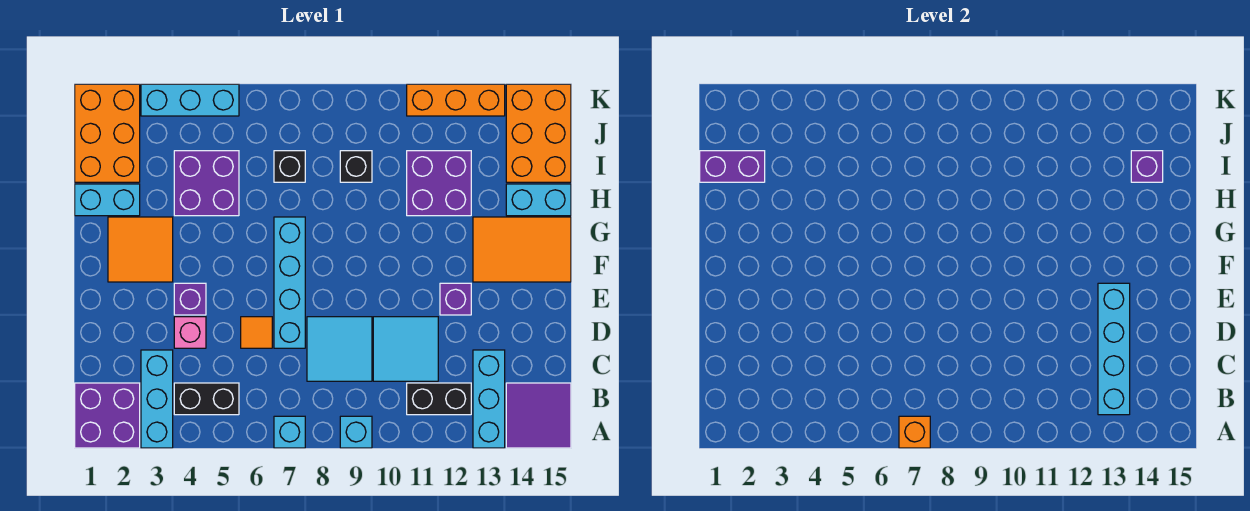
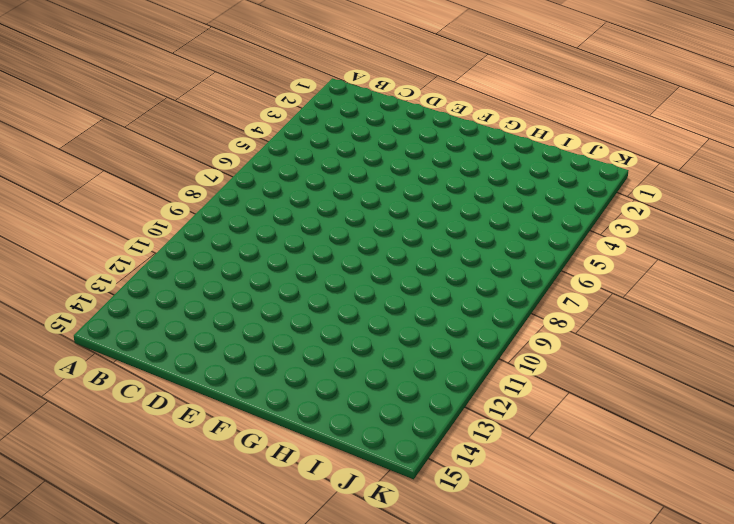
none -> purple 2x2 brick [75,383,140,448]
none -> cyan 1x3 brick [141,350,173,448]
none -> cyan 1x1 brick [274,416,305,448]
none -> cyan 1x1 brick [340,416,372,448]

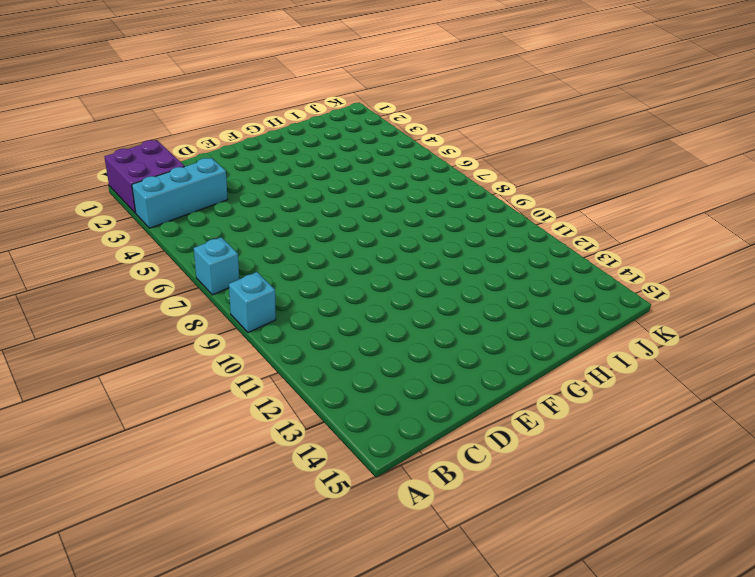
none -> cyan 1x3 brick [473,350,505,448]
none -> purple 2x2 tile [506,383,571,448]
none -> black 1x2 brick [174,383,239,415]
none -> black 1x2 brick [407,383,471,415]

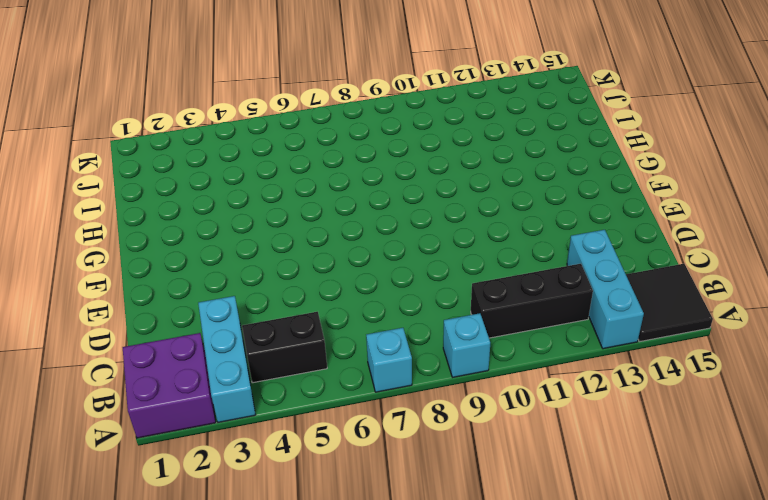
black 2x2 tile [626,264,713,342] -> purple 2x2 tile [506,383,571,448]
black 1x3 brick [471,264,593,338] -> black 1x2 brick [407,383,471,415]
none -> cyan 2x2 tile [307,317,372,381]
none -> cyan 2x2 tile [373,317,438,381]
none -> pink 1x1 brick [174,317,206,348]
none -> orange 1x1 tile [241,317,272,348]

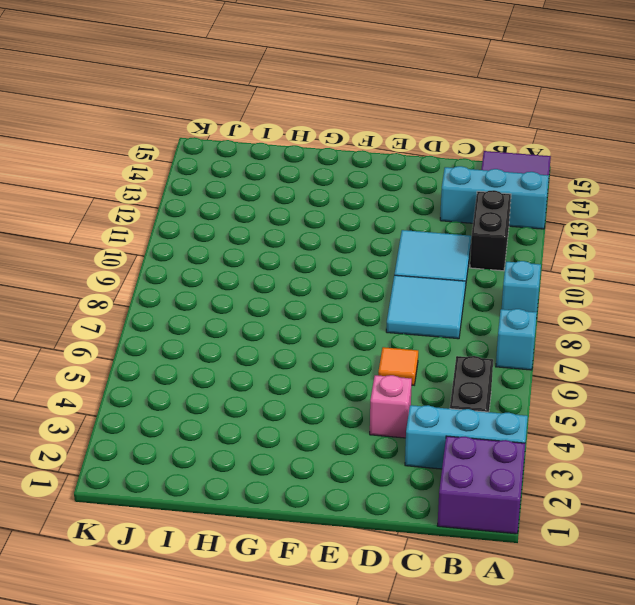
none -> cyan 1x4 brick [274,217,305,348]
none -> purple 1x1 brick [174,283,206,315]
none -> purple 1x1 brick [440,283,471,315]
none -> orange 2x2 tile [108,217,173,282]

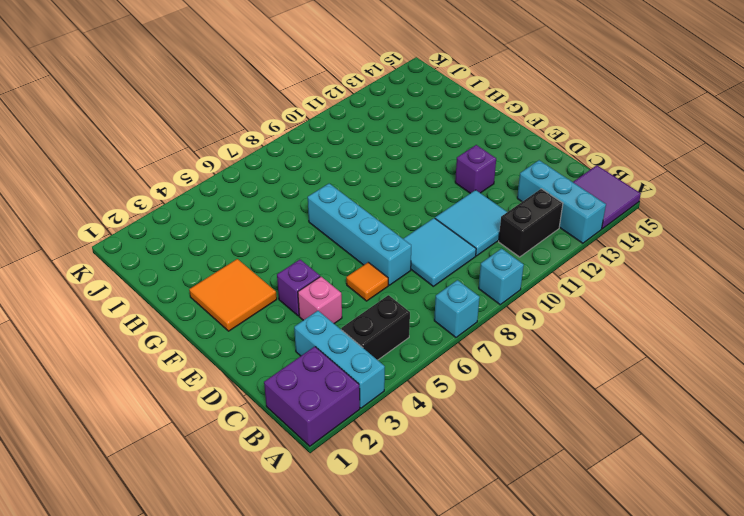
none -> orange 2x3 tile [473,217,571,282]
none -> cyan 1x2 brick [75,184,140,216]
none -> purple 2x2 brick [174,151,239,216]
none -> purple 2x2 brick [407,151,471,216]

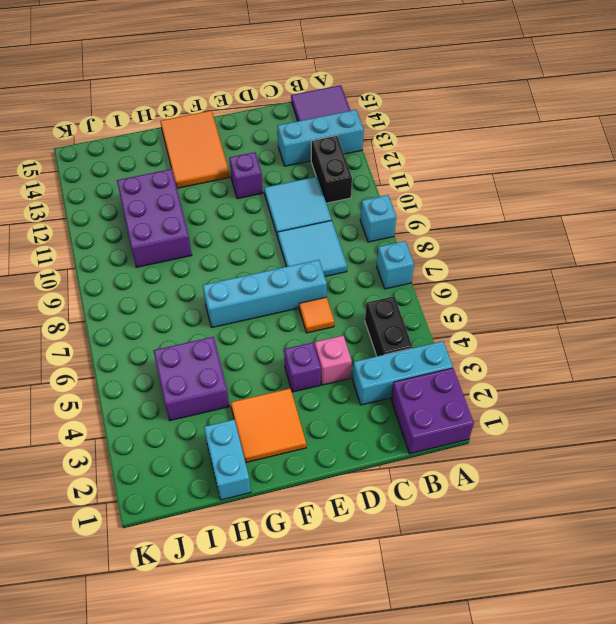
purple 2x3 brick [117,169,192,267] -> purple 2x2 brick [407,151,471,216]
none -> cyan 1x2 brick [506,184,571,216]
none -> orange 2x3 brick [75,84,140,182]
none -> black 1x1 brick [274,151,305,182]
none -> black 1x1 brick [340,151,372,182]

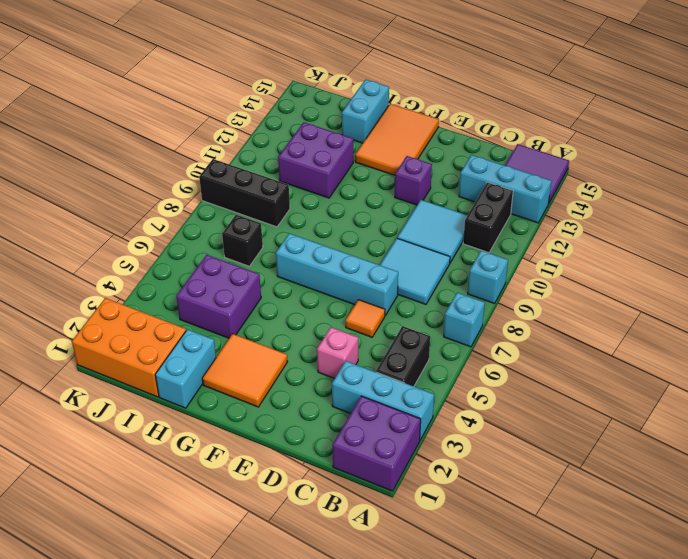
black 1x3 brick [199,159,290,227] -> black 1x1 brick [340,151,372,182]
none -> purple 1x1 brick [174,283,206,315]
none -> orange 2x3 brick [506,84,571,182]
none -> cyan 1x3 brick [141,84,239,116]
none -> orange 1x3 brick [407,84,505,116]

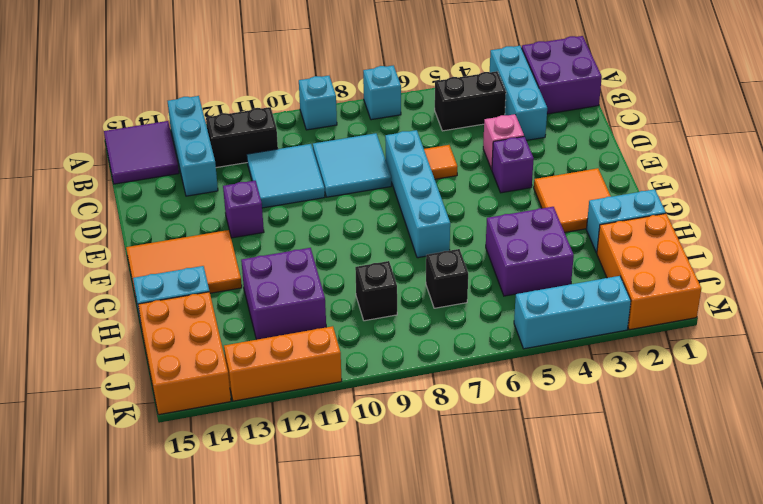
none -> orange 1x1 brick [899,416,930,448]
none -> cyan 1x4 brick [1098,283,1130,415]
none -> purple 1x2 brick [700,151,765,182]
none -> purple 1x1 brick [1131,151,1163,182]

